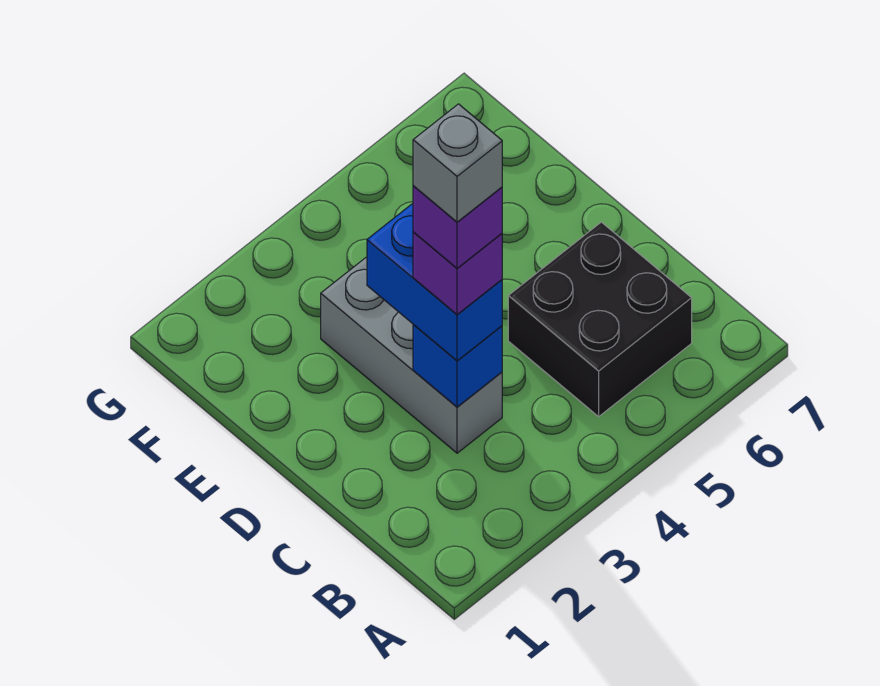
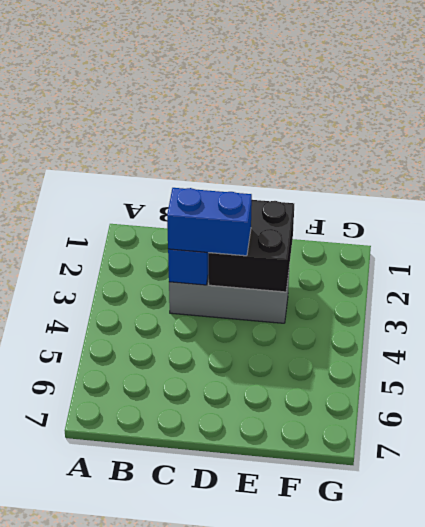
black 2x2 brick [208,200,294,292] -> black 2x2 brick moved to [508,222,692,417]
none -> purple 1x1 brick [413,232,502,315]
none -> purple 1x1 brick [413,186,502,268]

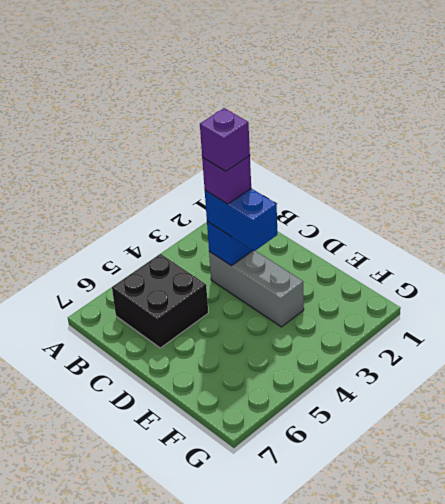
none -> grey 1x1 brick [413,104,502,222]

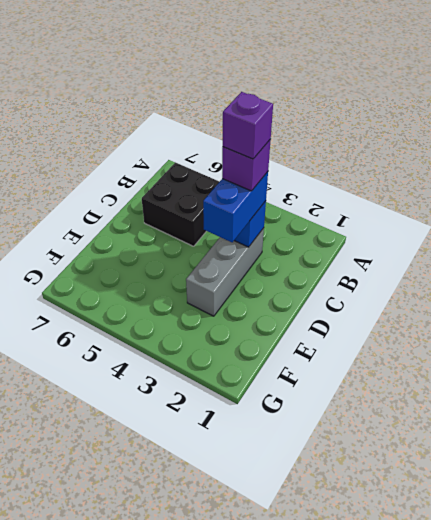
none -> grey 1x1 brick [413,104,502,222]

